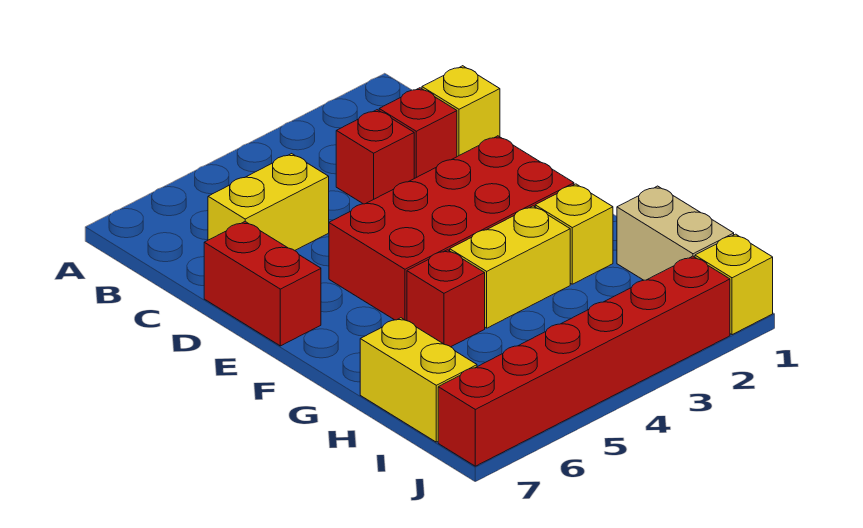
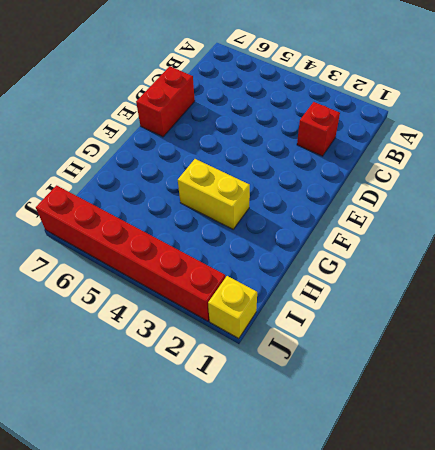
none -> yellow 1x1 brick [422,66,500,157]
none -> red 1x1 brick [336,110,414,204]
none -> yellow 1x2 brick [208,154,329,250]

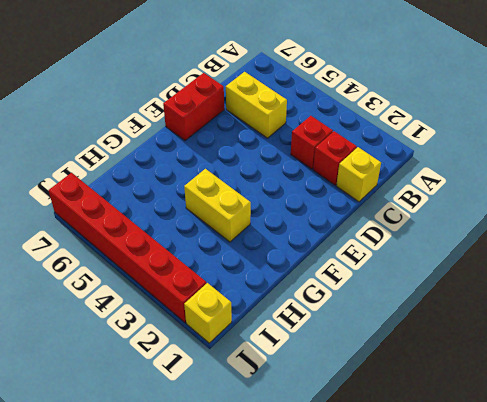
none -> red 2x4 brick [329,136,574,321]
none -> yellow 1x1 brick [535,184,613,284]
none -> red 1x1 brick [407,250,485,347]

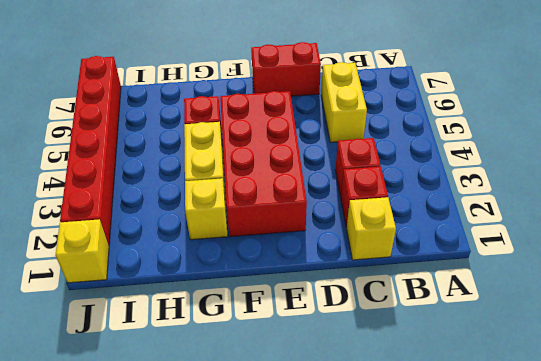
none -> tan 1x2 brick [617,186,734,280]
none -> yellow 1x2 brick [360,318,477,442]

